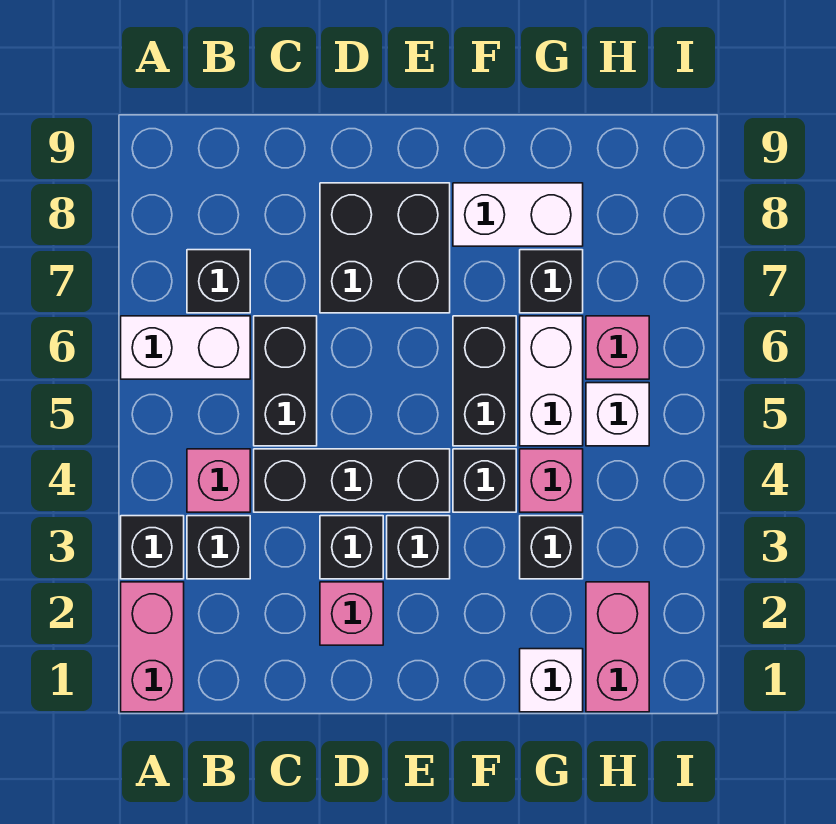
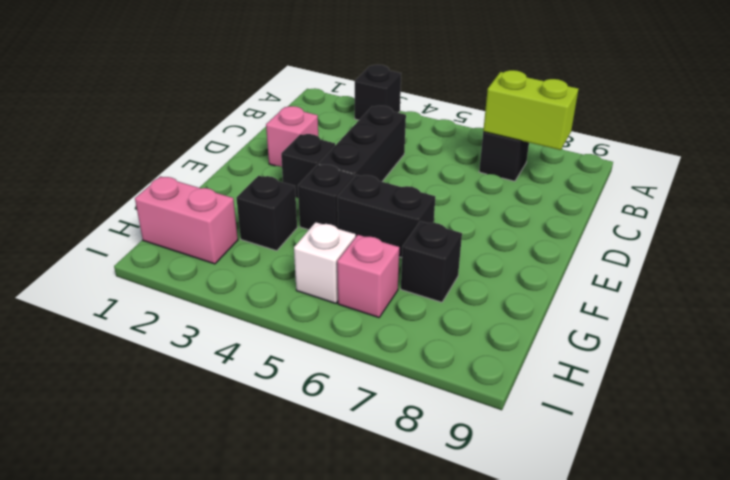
lime 1x2 brick [483,70,578,150] -> none
none -> pink 1x2 brick [121,582,184,712]
none -> white 1x2 brick [121,316,250,379]
none -> black 1x1 brick [187,516,250,579]

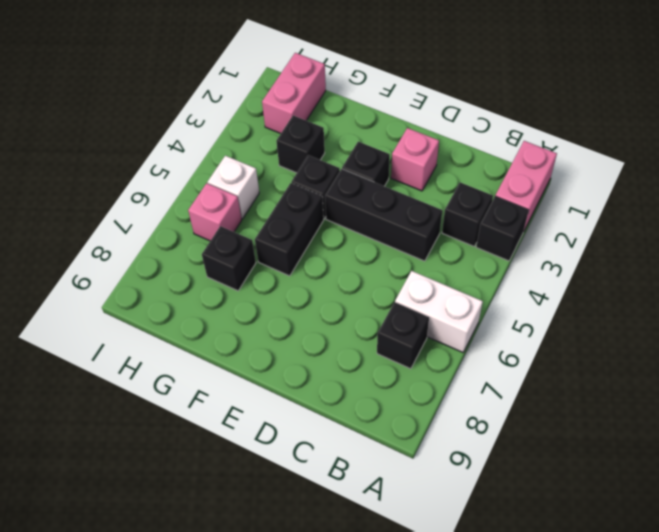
none -> pink 1x1 brick [187,449,250,512]
none -> black 1x2 brick [254,316,317,446]
none -> black 1x1 brick [320,516,383,579]

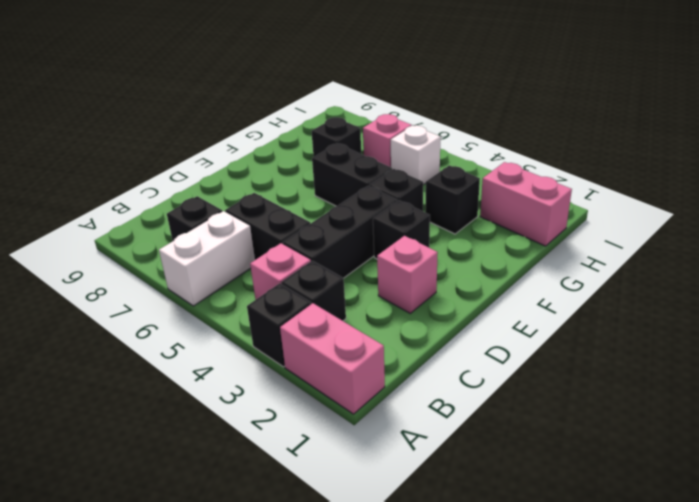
none -> black 1x1 brick [320,516,383,579]
none -> black 2x2 brick [320,183,450,313]
none -> white 1x2 brick [453,183,583,246]

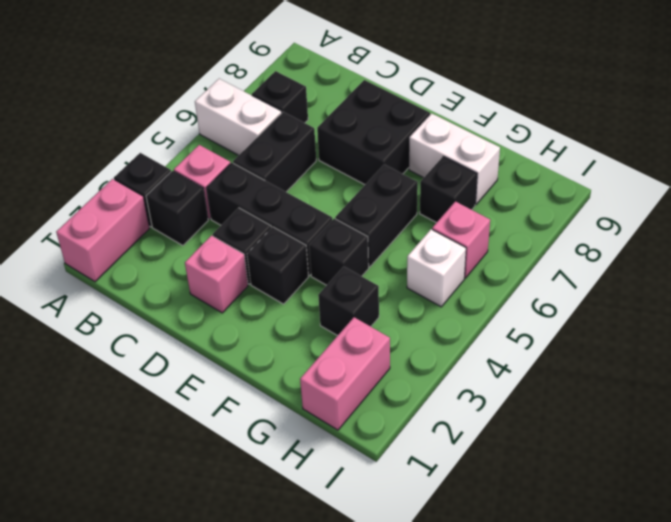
none -> white 1x1 brick [520,649,583,712]
none -> pink 1x1 brick [520,449,583,512]
none -> white 1x2 brick [520,316,583,446]

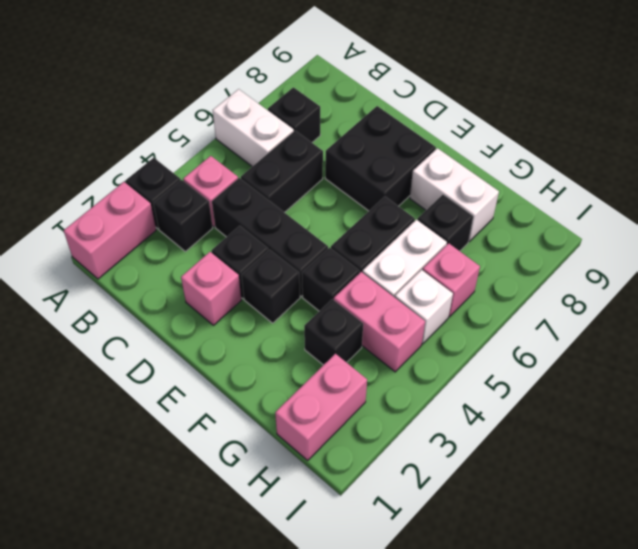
pink 1x2 brick [334,272,425,372] -> pink 1x1 brick [520,449,583,512]
none -> white 1x1 brick [520,649,583,712]

